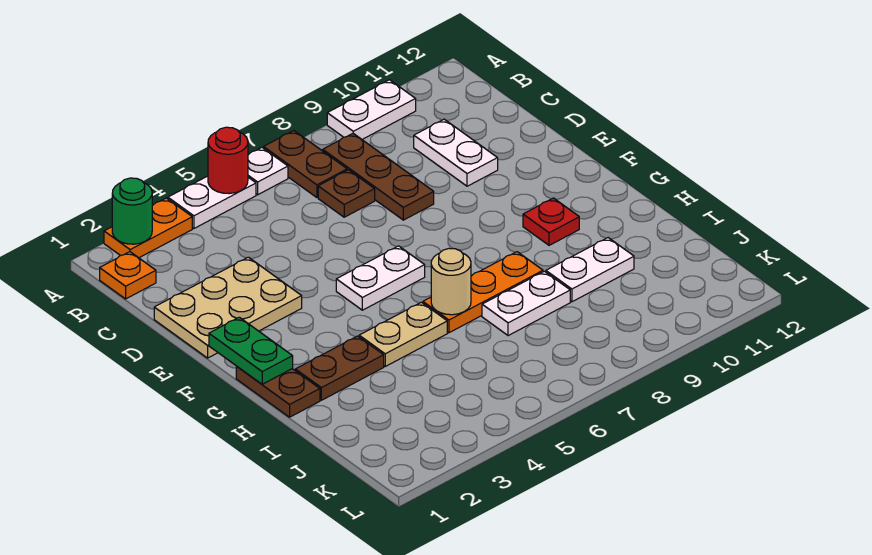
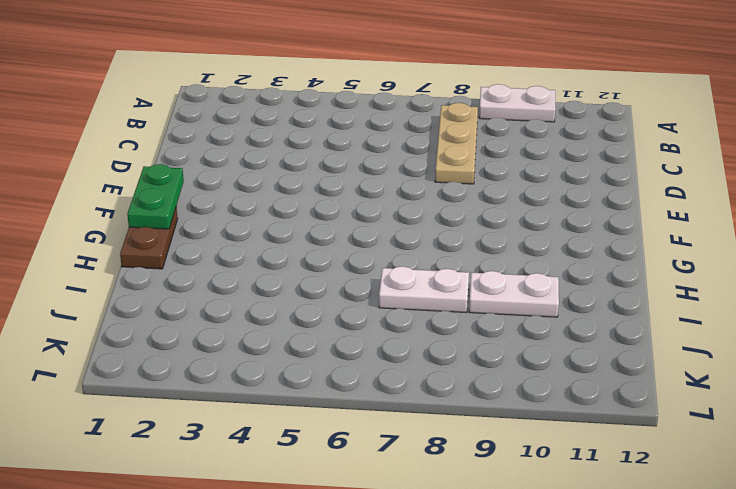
tan 1x3 plate [435,103,478,184] -> brown 1x3 plate [323,134,434,220]
none -> orange 1x2 plate [104,198,192,258]
none -> white 1x2 plate [168,176,256,228]
none -> white 1x1 plate [248,148,288,195]

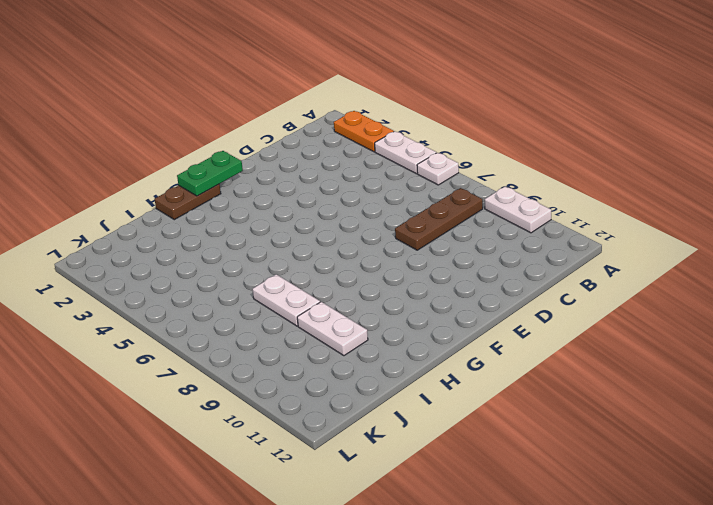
none -> brown 1x2 plate [264,131,347,197]
none -> orange 1x1 plate [100,252,156,299]
none -> brown 1x1 plate [318,170,375,217]

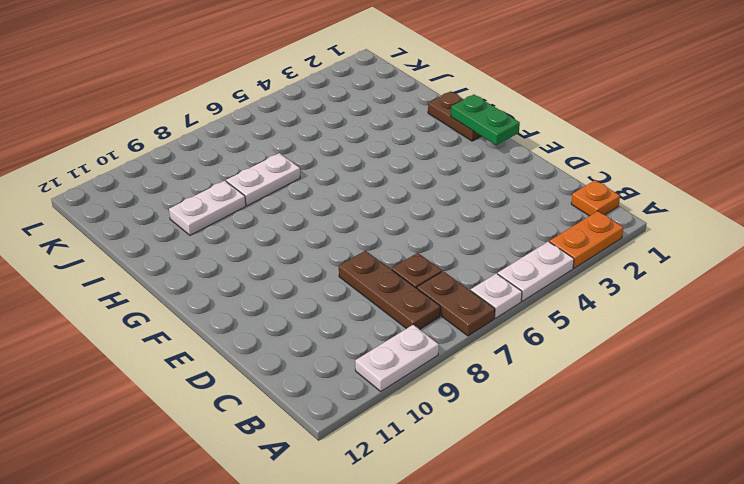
none -> white 1x2 plate [414,119,498,186]
none -> tan 2x3 plate [154,257,302,358]
none -> white 1x2 plate [336,246,425,310]

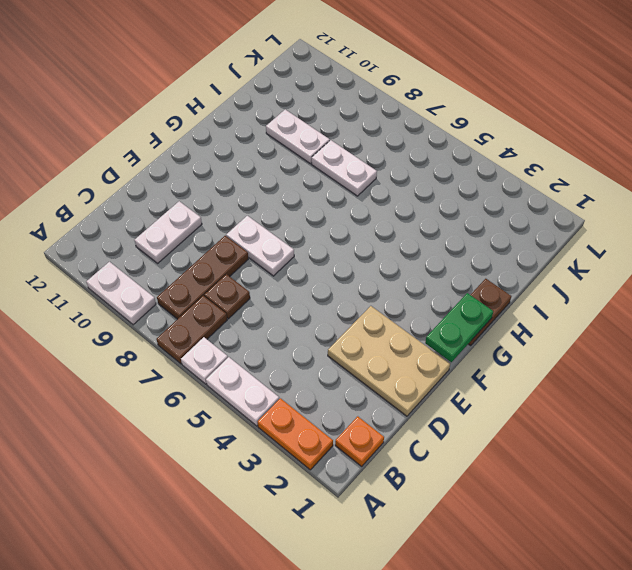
white 1x2 plate [226,216,294,276] -> white 1x2 plate moved to [336,246,425,310]
none -> red 1x1 plate [523,198,579,245]
none -> brown 1x2 plate [295,336,384,400]
none -> tan 1x2 plate [359,302,447,366]

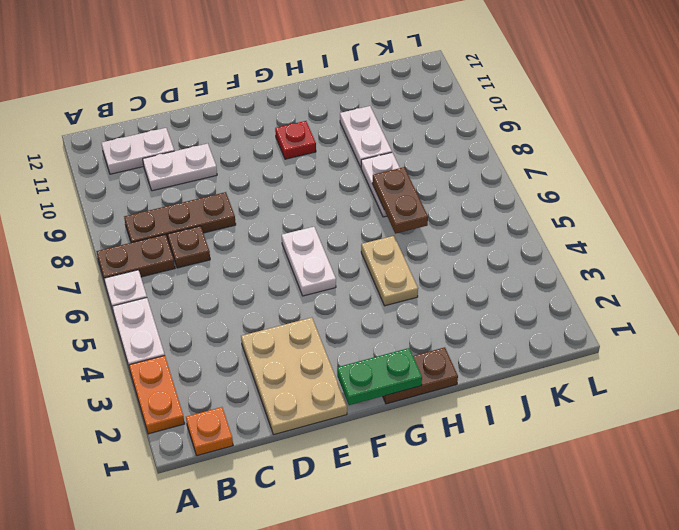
white 1x2 plate [101,128,174,174] -> white 1x2 plate turned to [327,80,416,139]
brown 1x2 plate [372,167,428,234] -> brown 1x2 plate moved to [295,336,384,400]
none -> orange 1x3 plate [423,252,543,333]
none -> green 1x1 round brick [112,178,152,244]
none -> red 1x1 round brick [208,127,248,194]

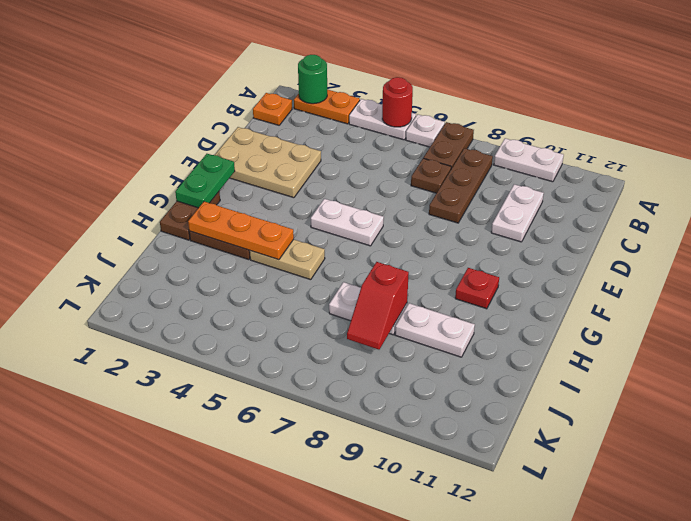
orange 1x3 plate [188,202,294,260] -> orange 1x3 plate moved to [423,252,543,333]
red 1x2 slope [347,262,409,350] -> none
none -> tan 1x1 round brick [431,249,471,315]

